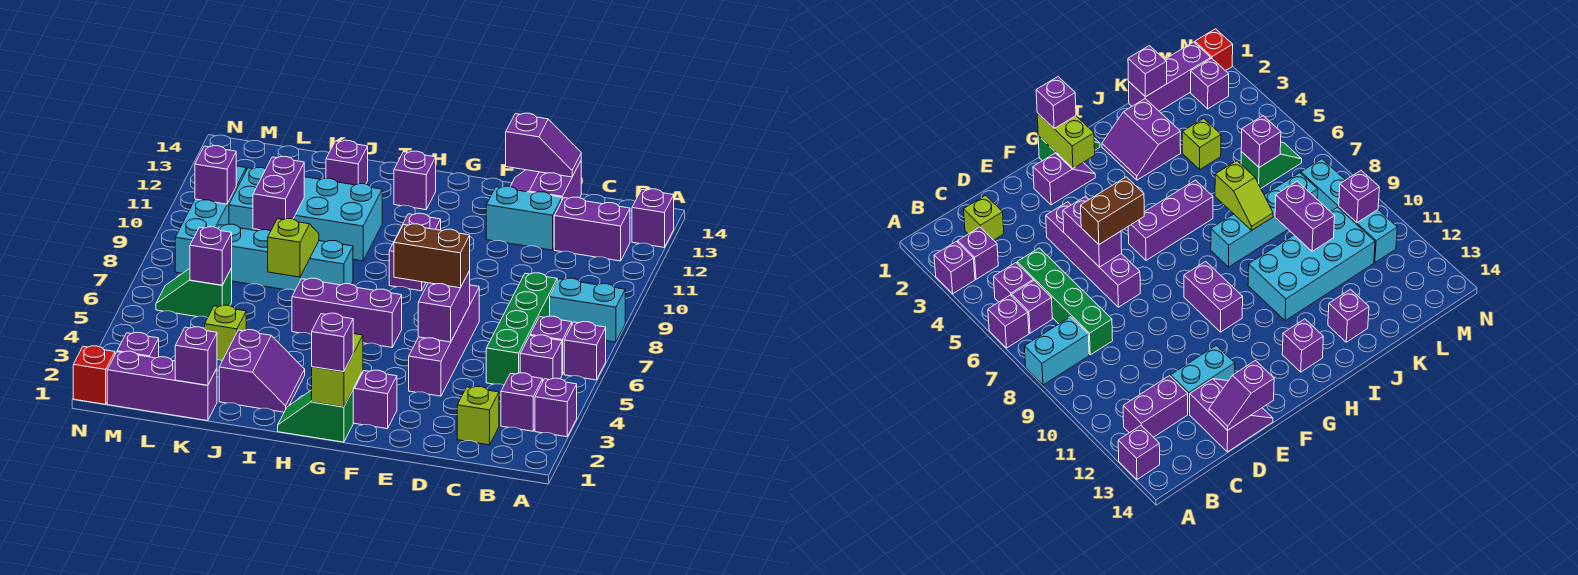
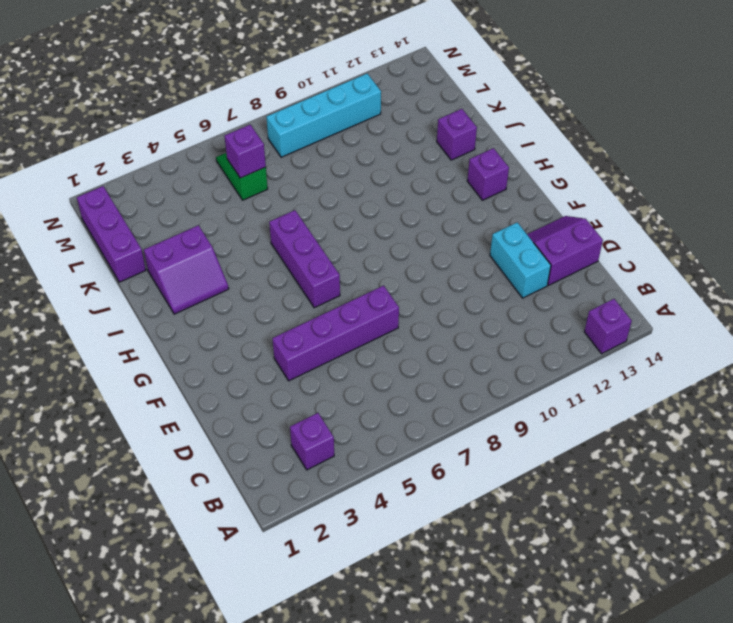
none -> purple 1x1 brick [535,378,577,437]
none -> purple 1x1 brick [564,322,606,380]
none -> cyan 1x2 brick [550,278,625,342]
none -> purple 1x1 brick [520,335,562,380]

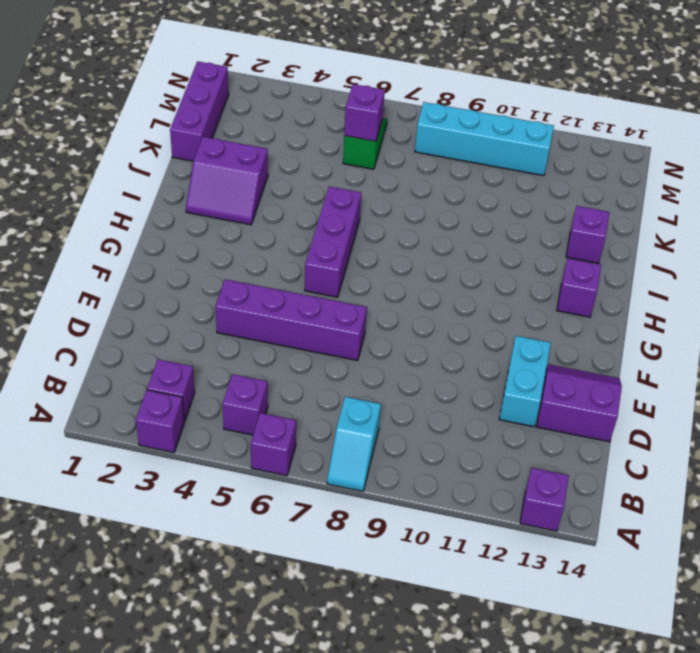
cyan 1x2 slope [327,397,381,491] -> cyan 1x2 brick [550,278,625,342]
none -> purple 1x1 brick [530,316,572,374]
none -> purple 1x2 brick [554,197,630,261]
none -> lime 1x1 brick [457,387,499,445]
none -> green 1x4 brick [486,273,557,385]

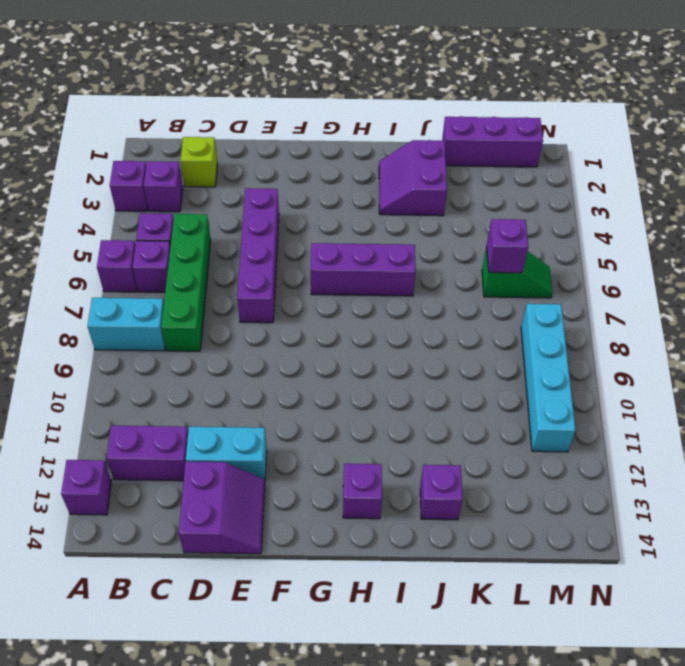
none -> purple 1x2 slope [353,370,397,429]
none -> green 1x2 slope [278,390,353,442]
none -> purple 1x2 brick [389,213,441,291]
none -> cyan 1x4 brick [217,224,353,290]

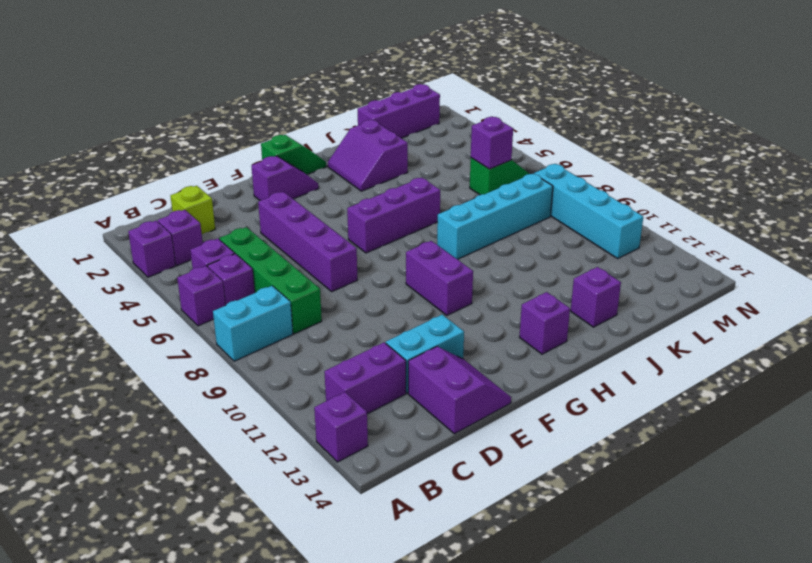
none -> cyan 2x4 brick [229,168,382,261]
none -> lime 1x1 brick [205,305,246,361]
none -> purple 1x1 brick [117,332,159,358]
none -> red 1x1 brick [73,346,115,404]

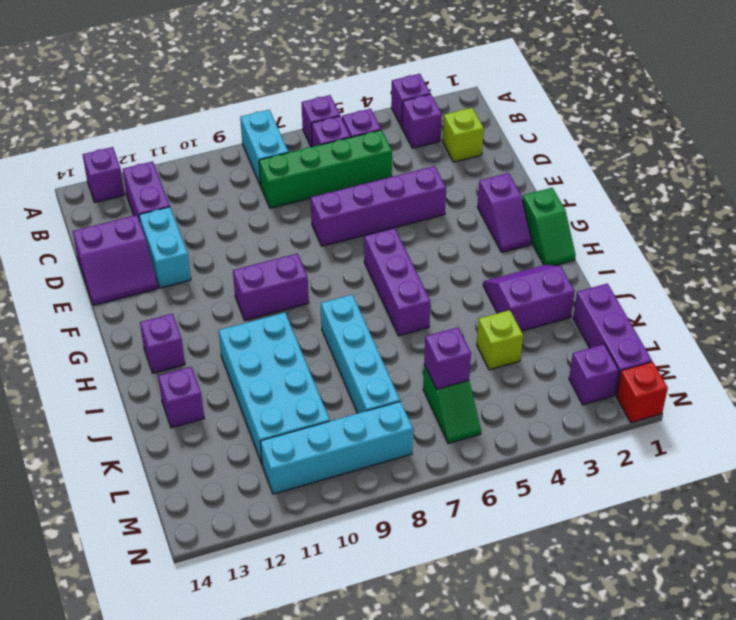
none -> purple 1x2 slope [506,113,581,177]
none -> purple 1x2 brick [418,271,470,342]
none -> lime 1x2 brick [312,334,363,407]
none -> lime 1x2 slope [268,219,319,277]

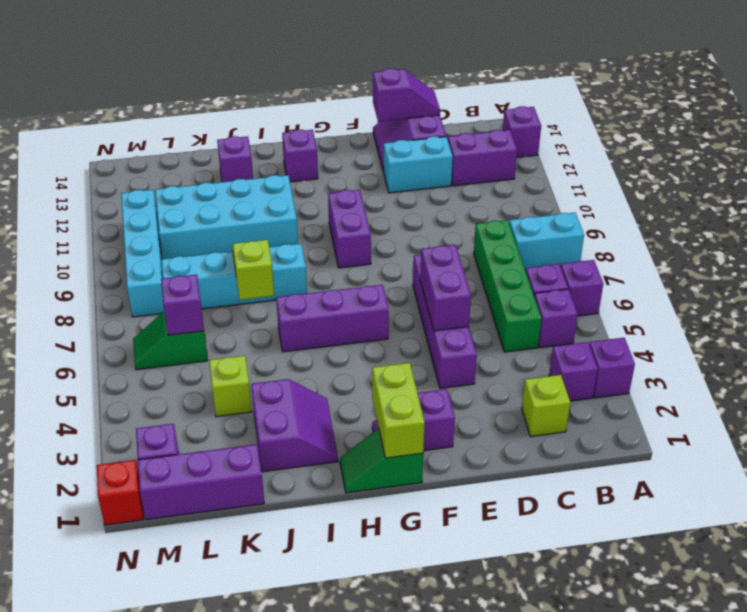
none -> purple 1x1 brick [175,327,217,385]
none -> purple 1x2 brick [253,157,304,231]
none -> purple 1x1 brick [195,146,236,204]
none -> brown 1x2 brick [394,224,470,288]

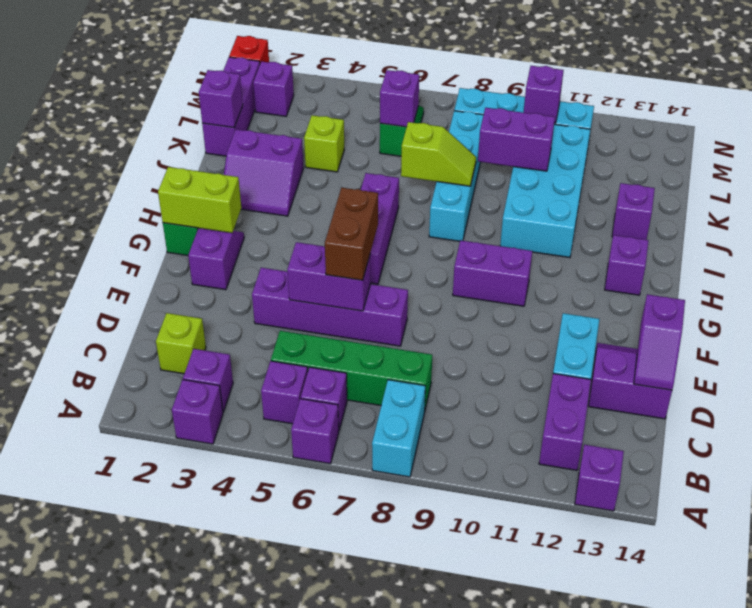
none -> purple 1x1 brick [312,313,353,372]

